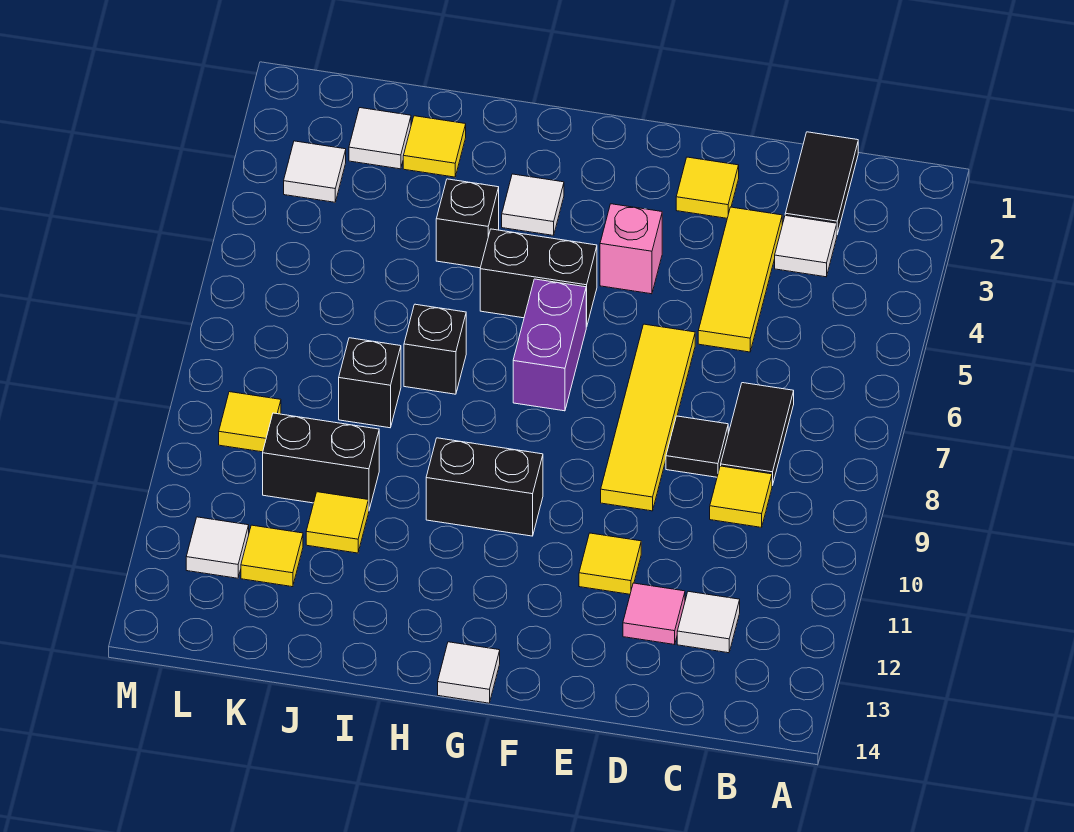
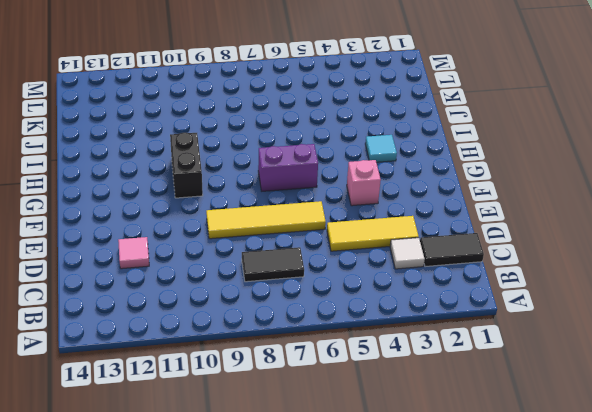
cyan 1x1 tile [365,135,397,162] -> white 1x1 tile [502,174,564,235]
none -> yellow 1x1 tile [710,466,772,527]
none -> white 1x1 tile [677,591,740,653]
none -> black 1x1 tile [666,416,728,477]

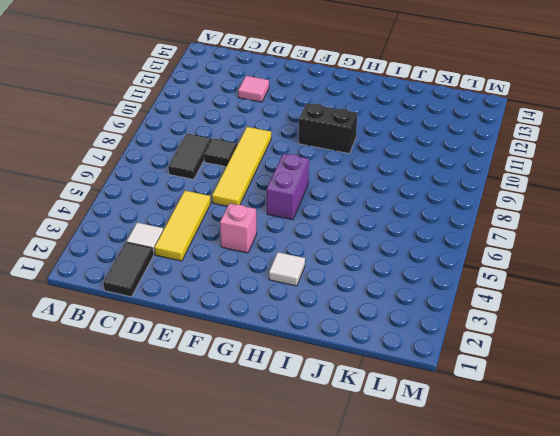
none -> yellow 1x1 tile [710,466,772,527]
none -> white 1x1 tile [677,591,740,653]
none -> yellow 1x1 tile [676,157,739,218]

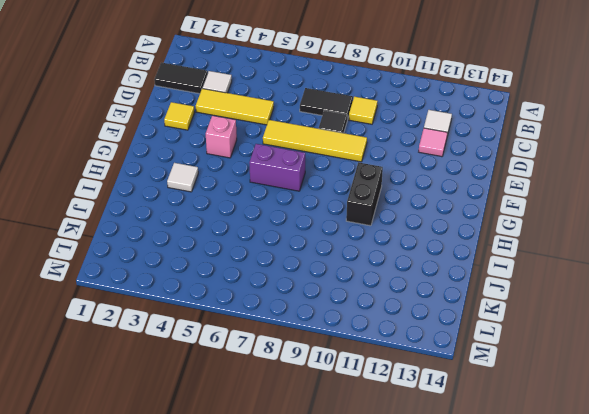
none -> yellow 1x1 tile [579,533,641,594]
none -> black 1x2 brick [480,229,597,327]
none -> white 1x1 tile [438,642,500,703]

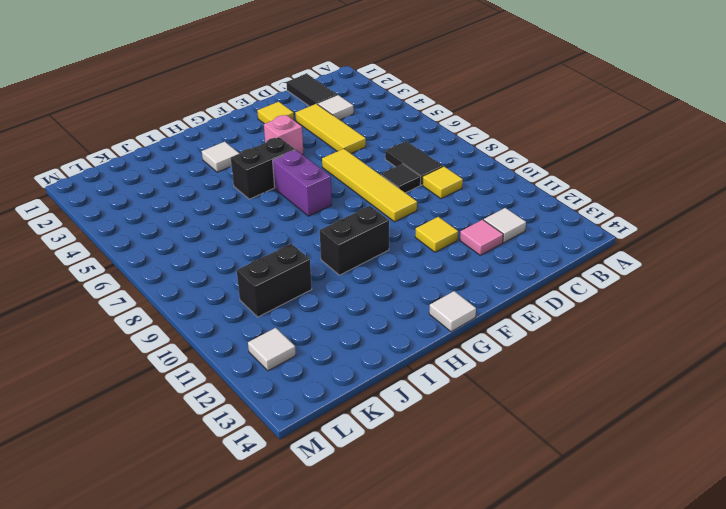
none -> black 1x1 brick [436,179,499,268]
none -> black 1x1 brick [404,304,466,394]
none -> yellow 1x1 tile [403,116,466,177]

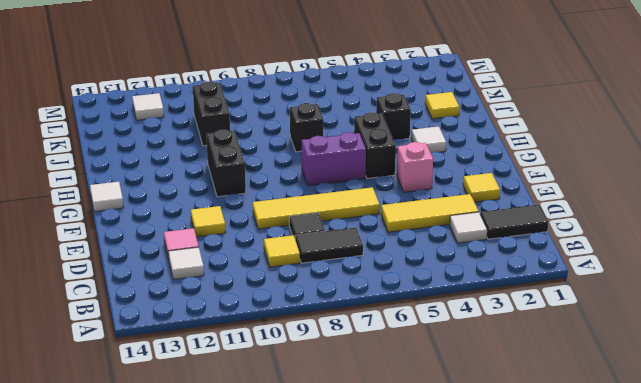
none -> black 1x1 brick [339,338,401,428]
none -> yellow 1x1 tile [306,492,369,553]
none -> white 1x1 tile [349,108,411,169]

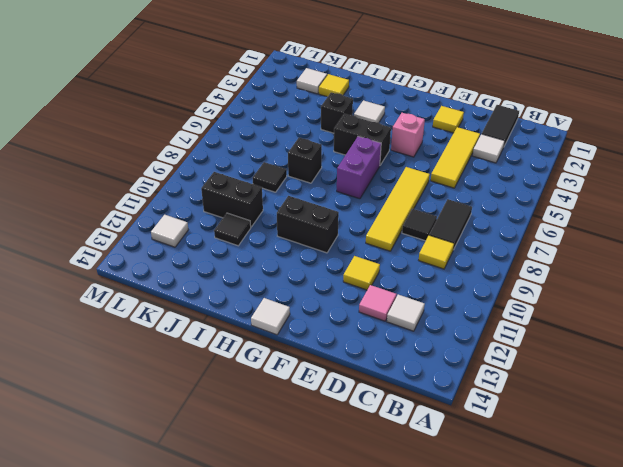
black 1x1 tile [253,162,287,192] -> black 1x1 brick [339,338,401,428]
black 1x1 tile [214,213,251,246] -> yellow 1x1 tile [306,492,369,553]
none -> yellow 1x1 tile [241,525,303,587]
none -> white 1x1 tile [284,141,346,202]
none -> yellow 1x1 tile [219,392,281,452]

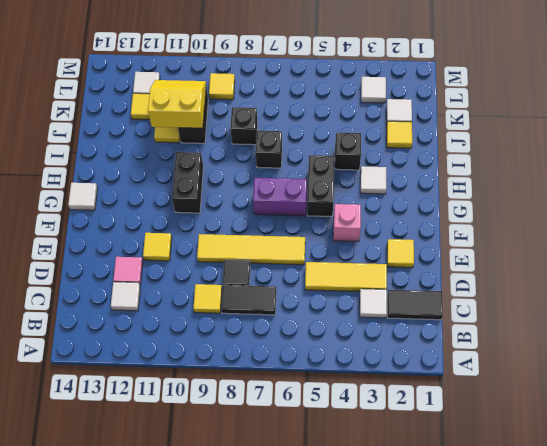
yellow 2x2 slope [148,80,206,128] -> none

